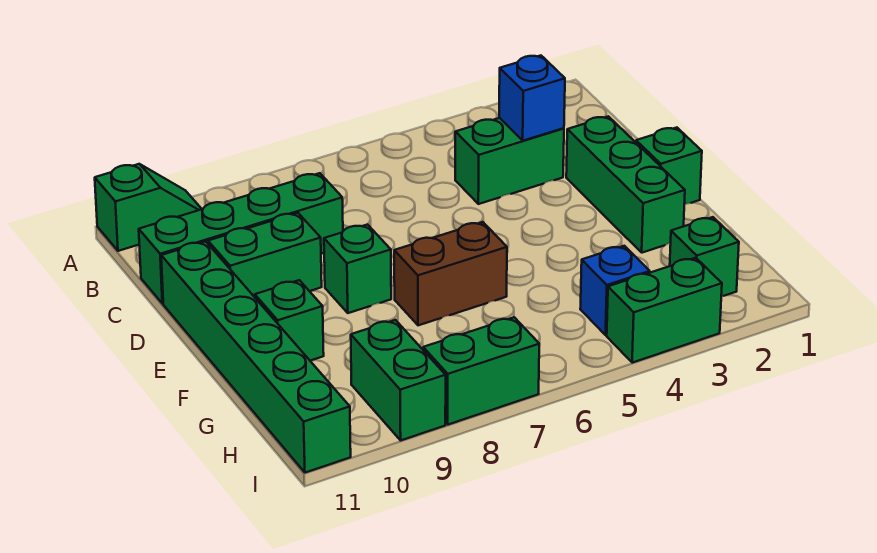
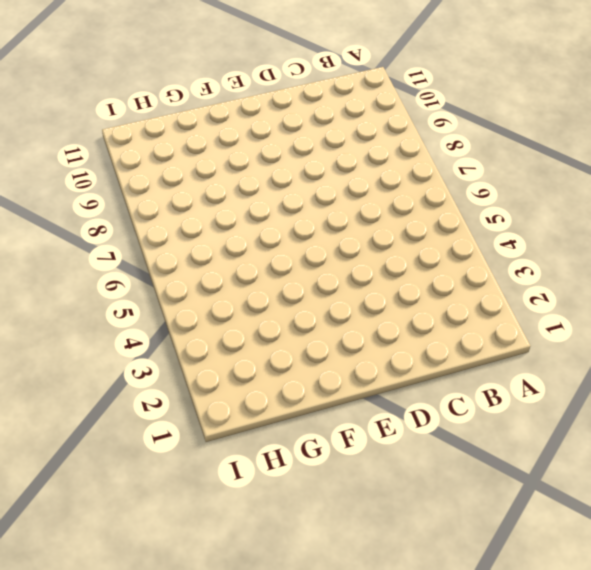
none -> green 1x2 slope [95,164,201,251]
none -> green 1x2 brick [455,118,564,204]
none -> green 1x4 brick [139,173,343,304]

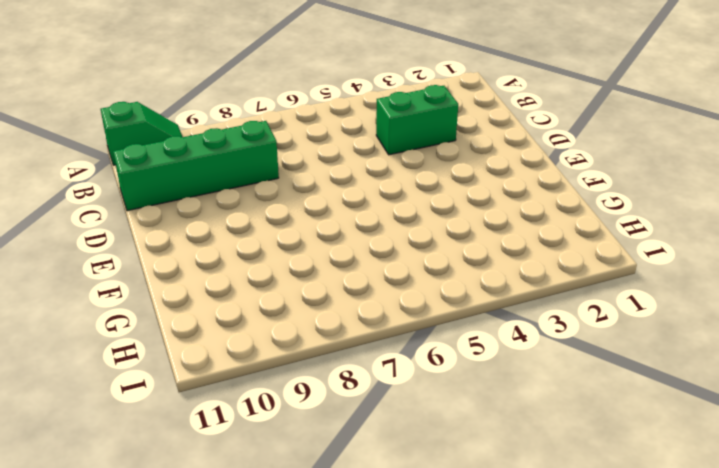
none -> green 1x3 brick [566,116,685,253]
none -> green 1x2 brick [208,213,322,297]
none -> green 1x6 brick [161,241,351,473]

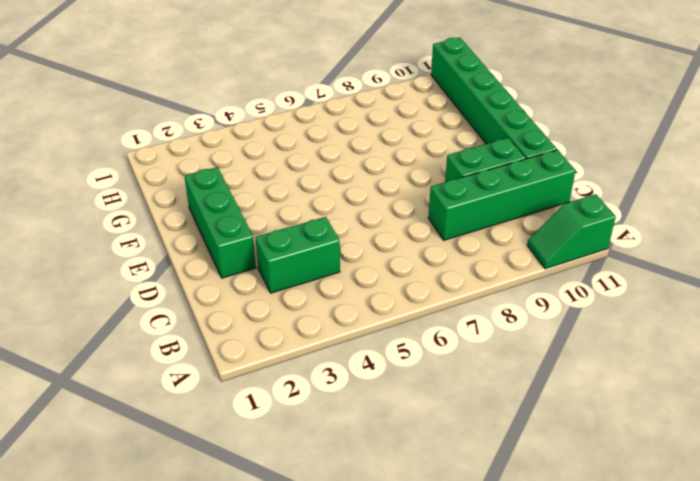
none -> green 1x1 brick [636,128,702,205]
none -> green 1x1 brick [324,224,391,313]
none -> brown 1x2 brick [394,222,507,325]

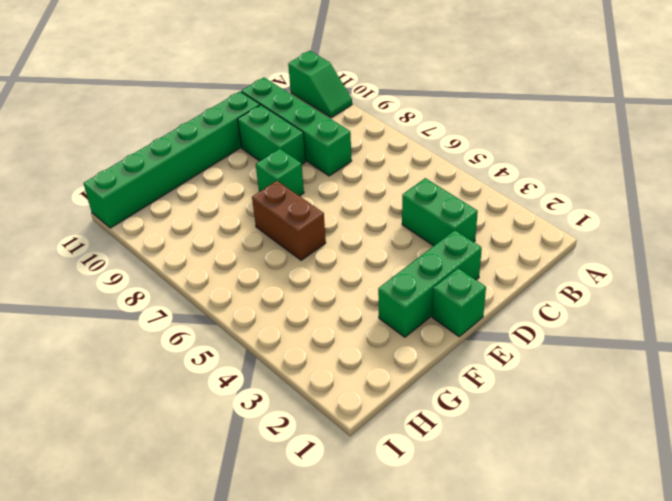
none -> green 1x1 brick [255,280,324,361]
none -> green 1x1 brick [670,217,739,297]
none -> blue 1x1 brick [580,246,650,335]

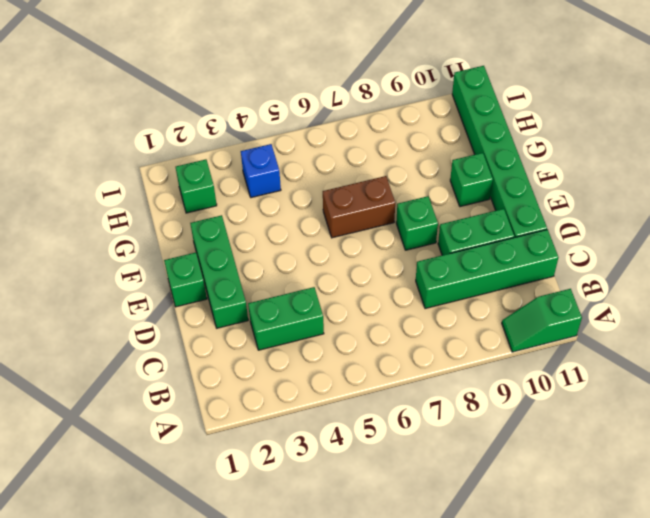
none -> green 1x2 brick [351,320,446,440]
none -> green 1x2 brick [607,258,722,363]
none -> green 1x2 brick [423,317,539,425]

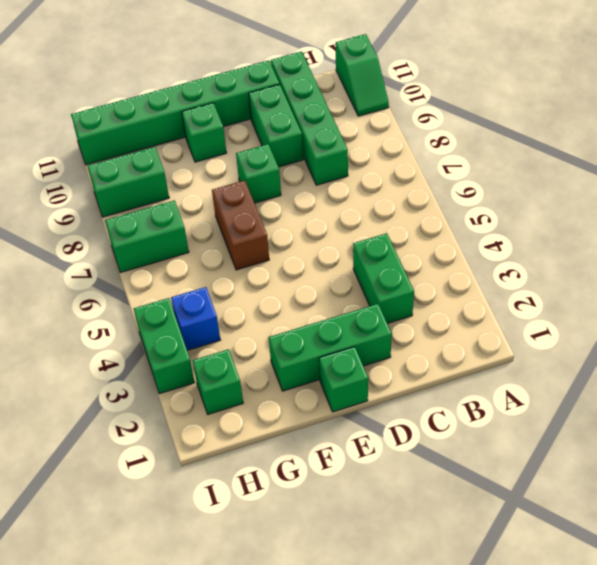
green 1x2 brick [105,200,189,273] -> green 1x2 brick turned to [423,317,539,425]
none -> blue 1x1 brick [499,56,565,141]

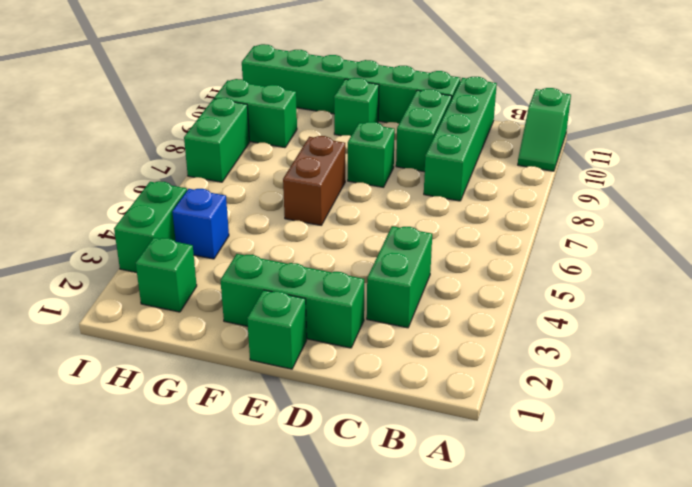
none -> blue 1x1 brick [499,56,565,141]

